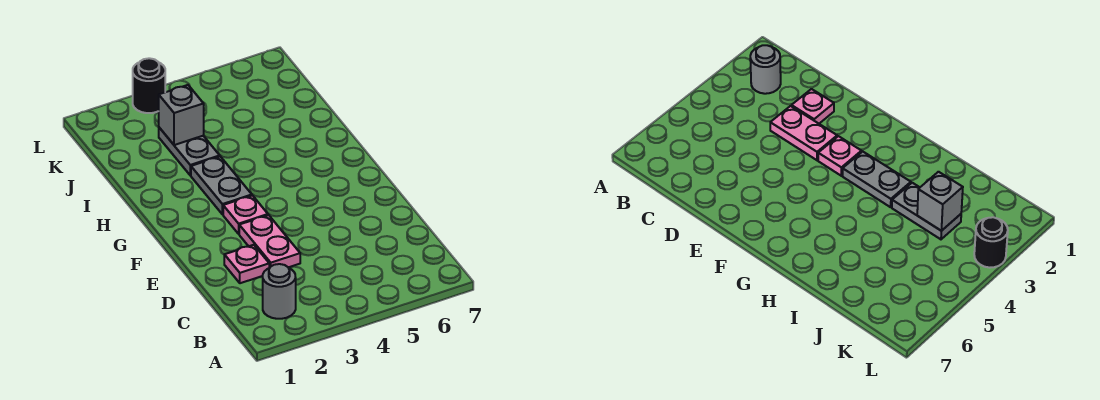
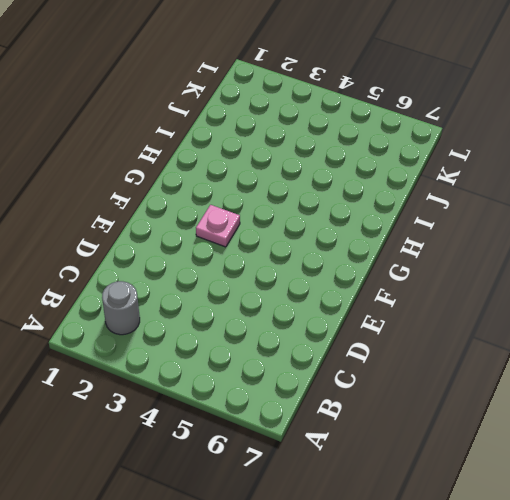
none -> pink 1x1 plate [224,245,269,283]
none -> pink 1x2 plate [239,215,300,268]

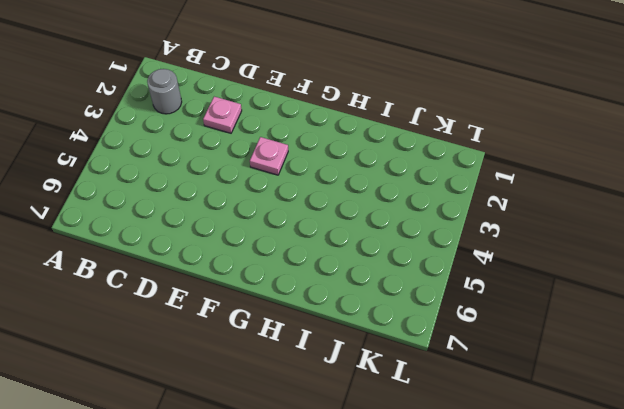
none -> pink 1x2 plate [239,215,300,268]
none -> grey 1x2 plate [191,157,252,215]

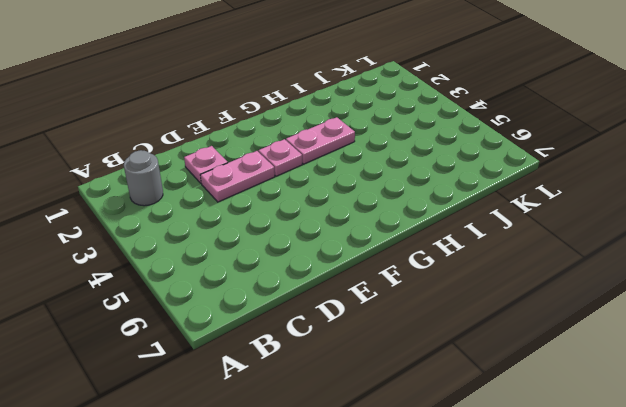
pink 1x2 plate [286,117,355,164] -> grey 1x2 plate [191,157,252,215]
none -> grey 1x2 plate [159,128,220,175]
none -> black 1x1 round brick [133,58,165,113]

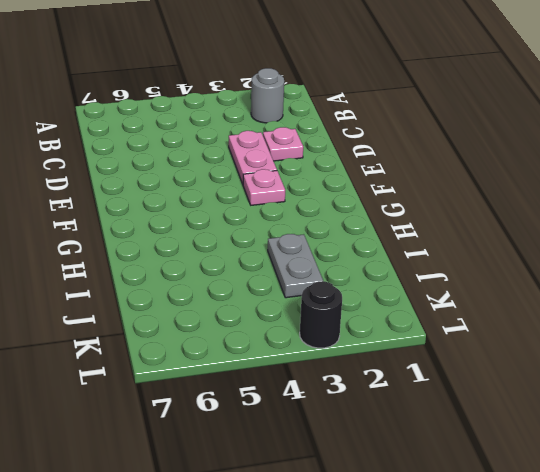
none -> grey 1x2 plate [191,157,252,215]
none -> grey 1x1 brick [159,85,204,145]

